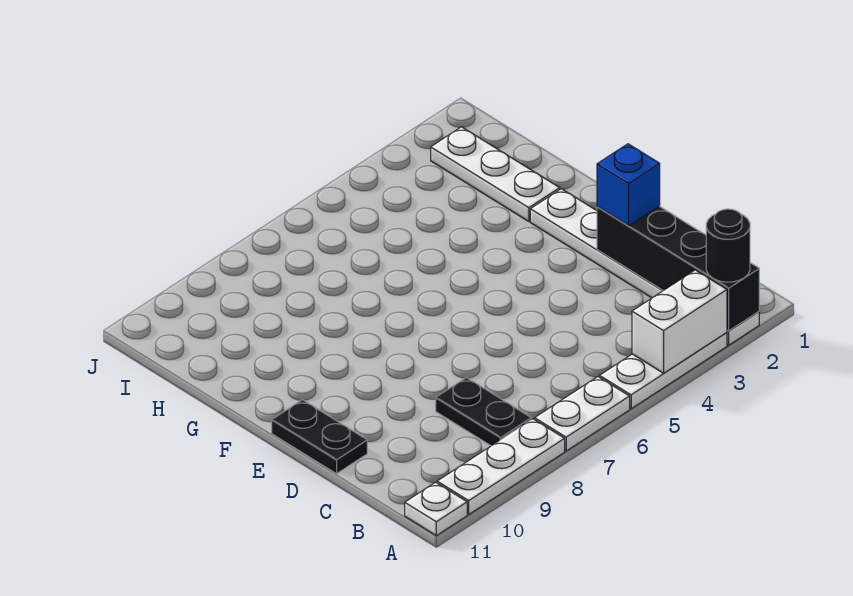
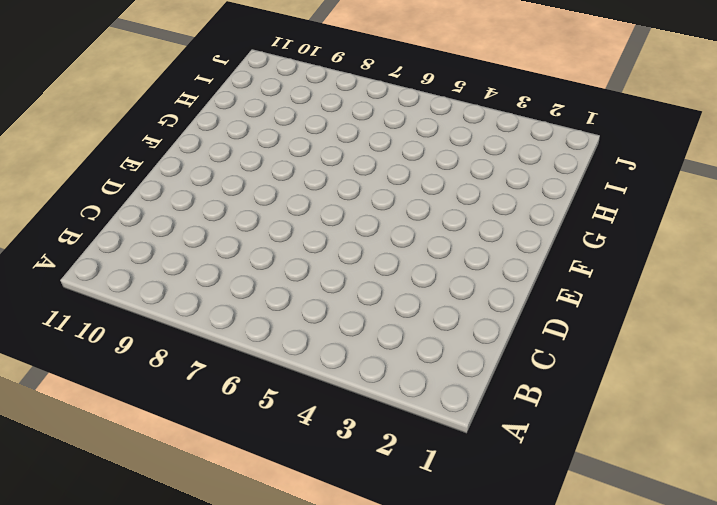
none -> white 1x6 plate [530,189,759,345]
none -> white 1x3 plate [599,332,727,409]
none -> white 1x2 plate [534,377,630,451]

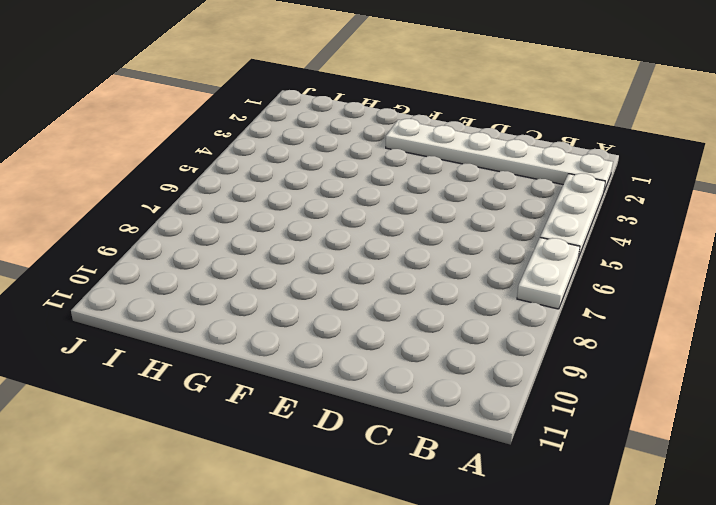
none -> white 1x3 plate [437,419,565,514]
none -> white 1x1 plate [405,482,467,536]
none -> black 1x2 plate [436,378,531,446]

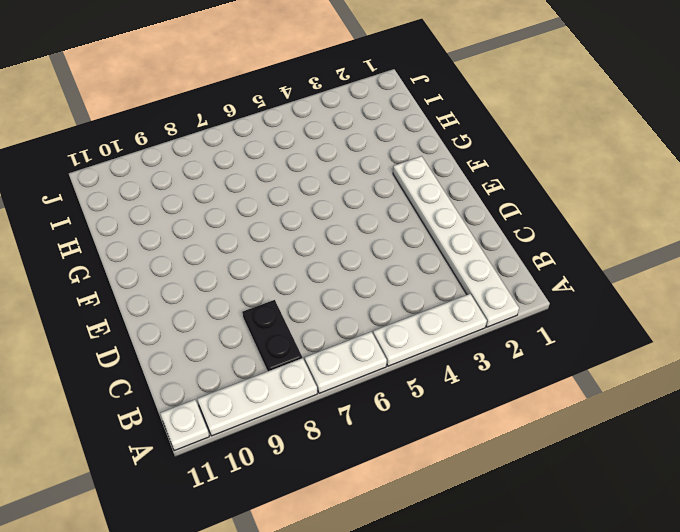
none -> black 1x2 plate [272,400,367,474]
none -> white 1x3 plate [431,127,560,221]
none -> black 1x4 brick [597,206,759,331]

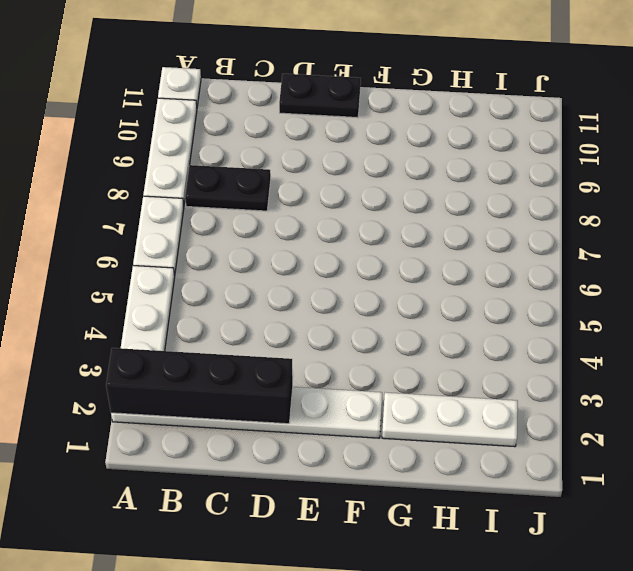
none -> white 1x2 brick [632,270,727,373]
none -> black 1x1 round brick [706,209,750,282]
none -> blue 1x1 brick [597,144,660,226]

